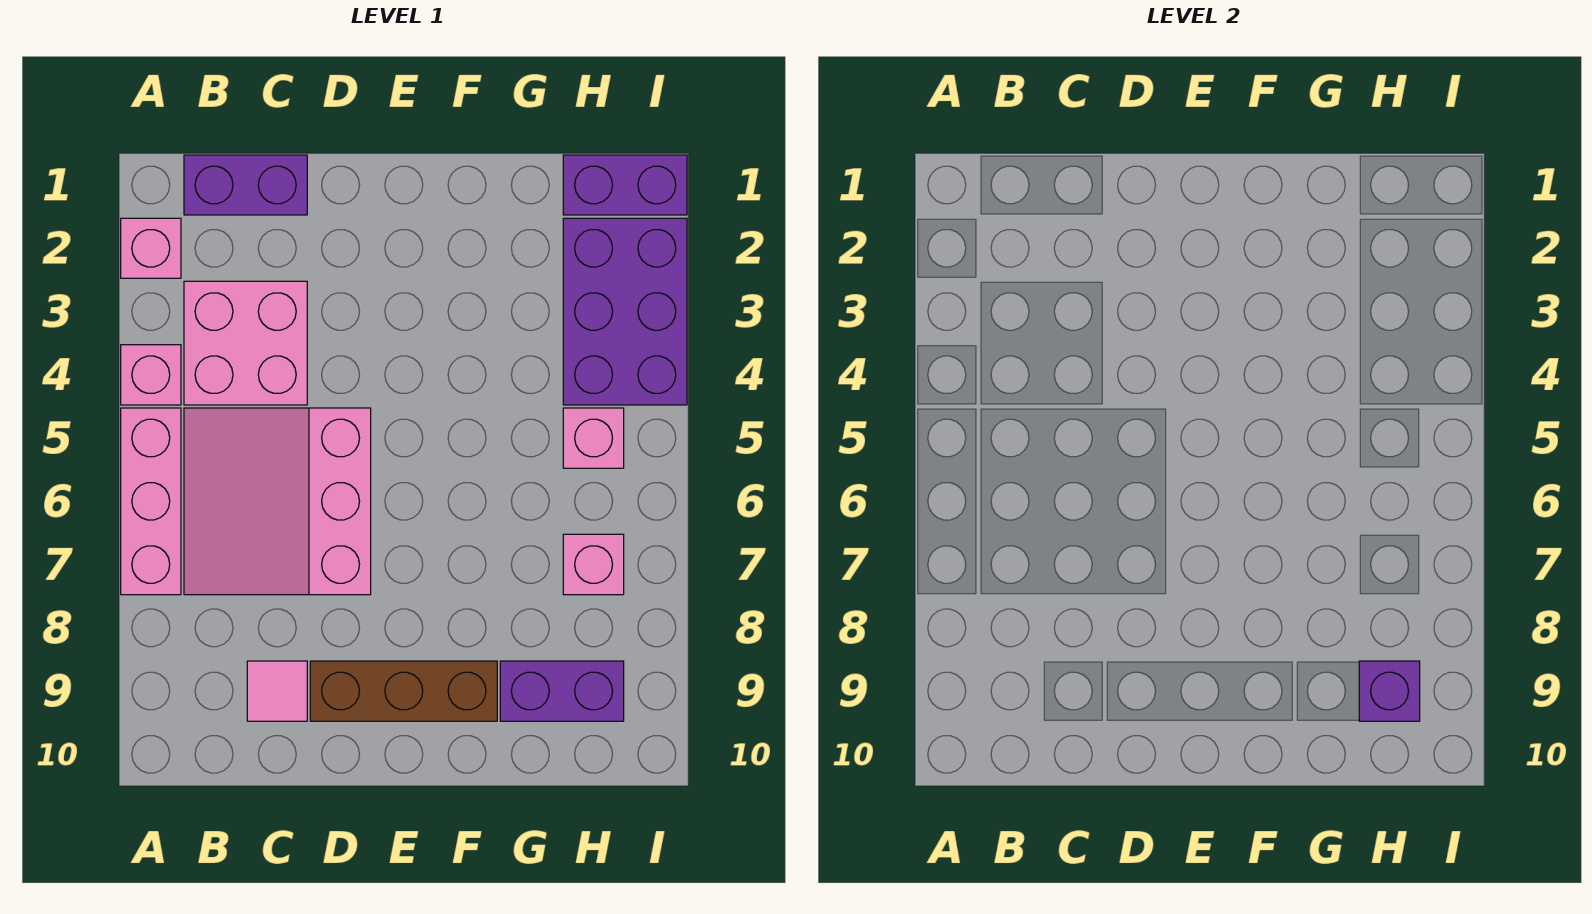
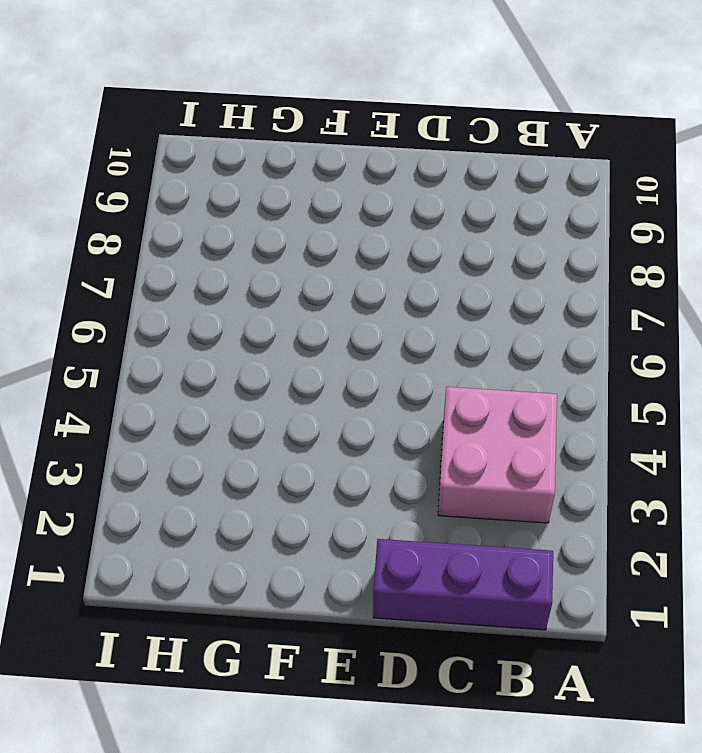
purple 1x3 brick [373,539,553,630] -> purple 1x2 brick [184,155,307,215]
none -> pink 1x1 brick [121,218,181,278]
none -> pink 1x1 brick [121,345,181,405]
none -> pink 1x3 brick [121,408,181,595]

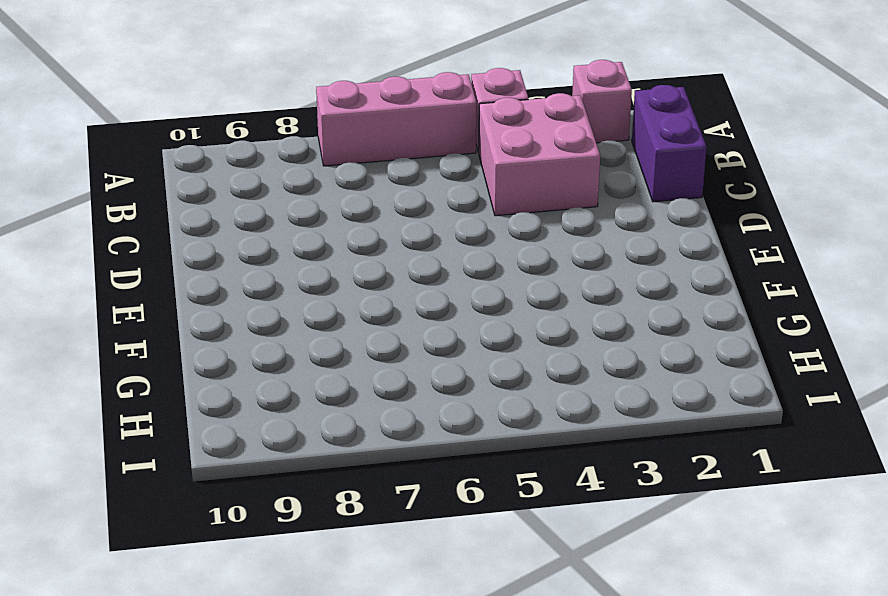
none -> pink 3x3 slope [184,408,371,595]
none -> pink 1x1 tile [247,661,307,721]
none -> brown 1x3 brick [310,661,497,721]

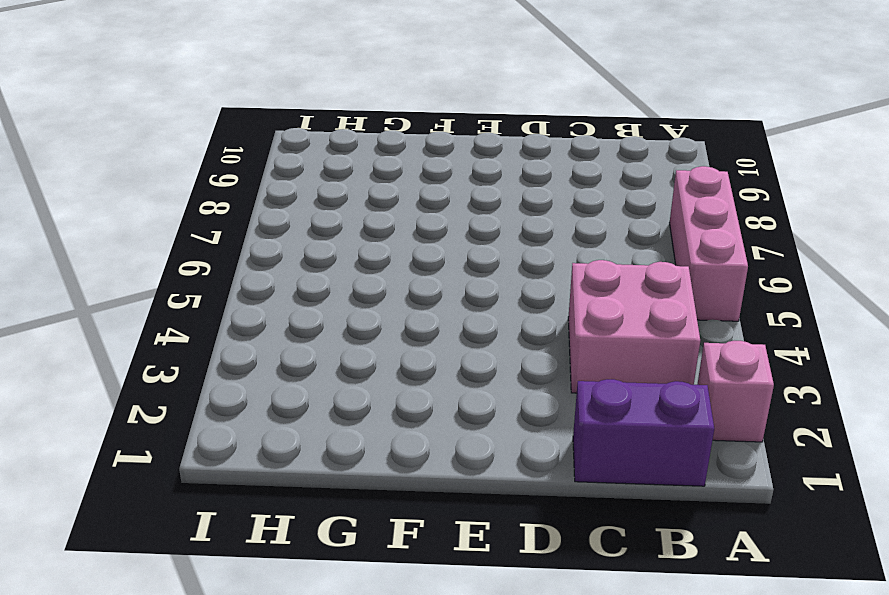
none -> pink 1x1 brick [121,345,181,405]
none -> pink 3x3 slope [184,408,371,595]
none -> pink 1x1 tile [247,661,307,721]

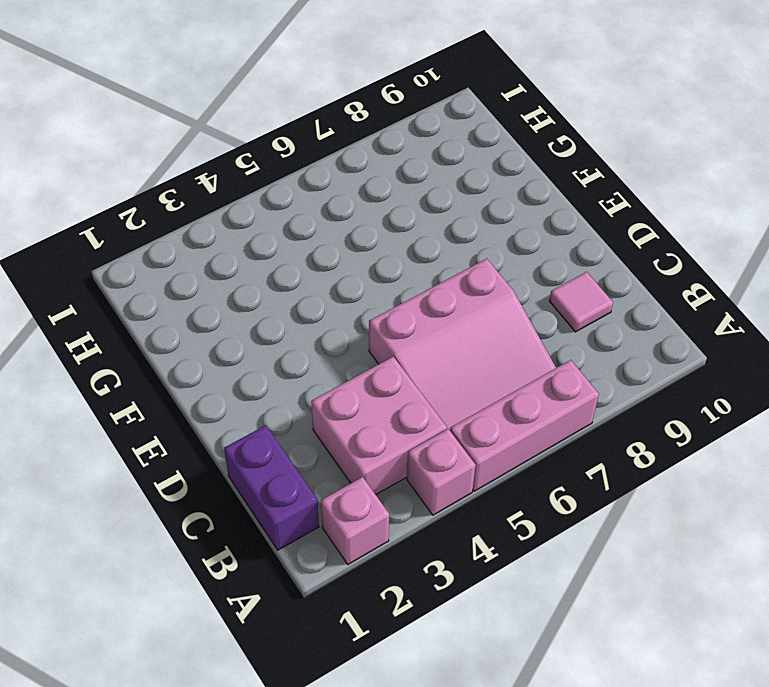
none -> brown 1x3 brick [310,661,497,721]
none -> purple 1x2 brick [500,661,624,721]
none -> purple 1x2 brick [563,155,687,215]

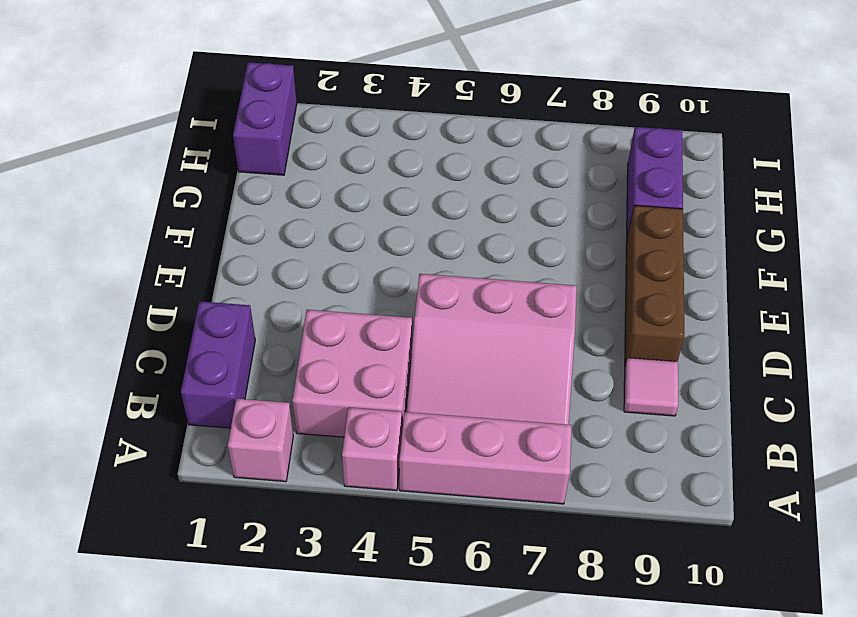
none -> purple 2x3 brick [563,218,687,405]
none -> pink 1x1 brick [563,408,624,468]
none -> pink 1x1 brick [563,534,624,595]

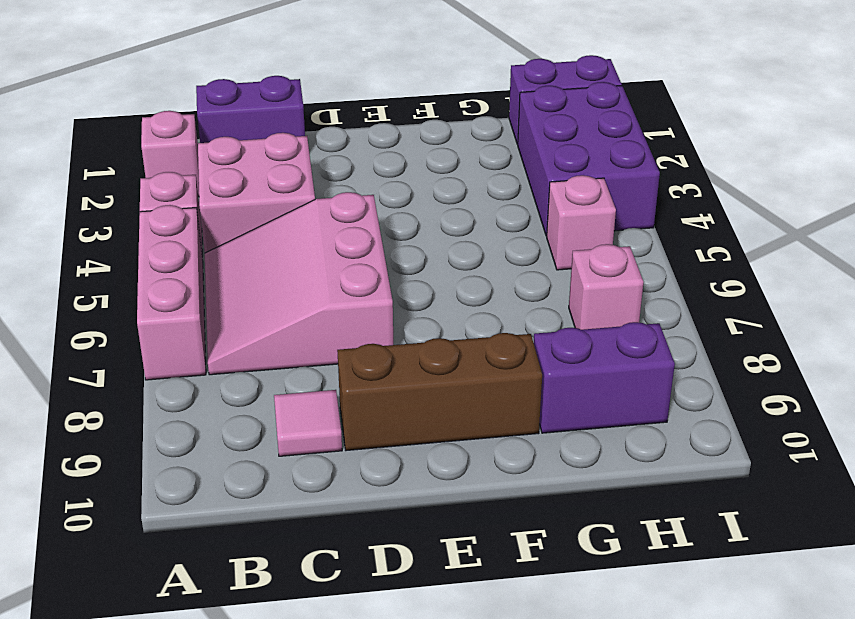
none -> purple 1x1 brick [1359,661,1420,721]

